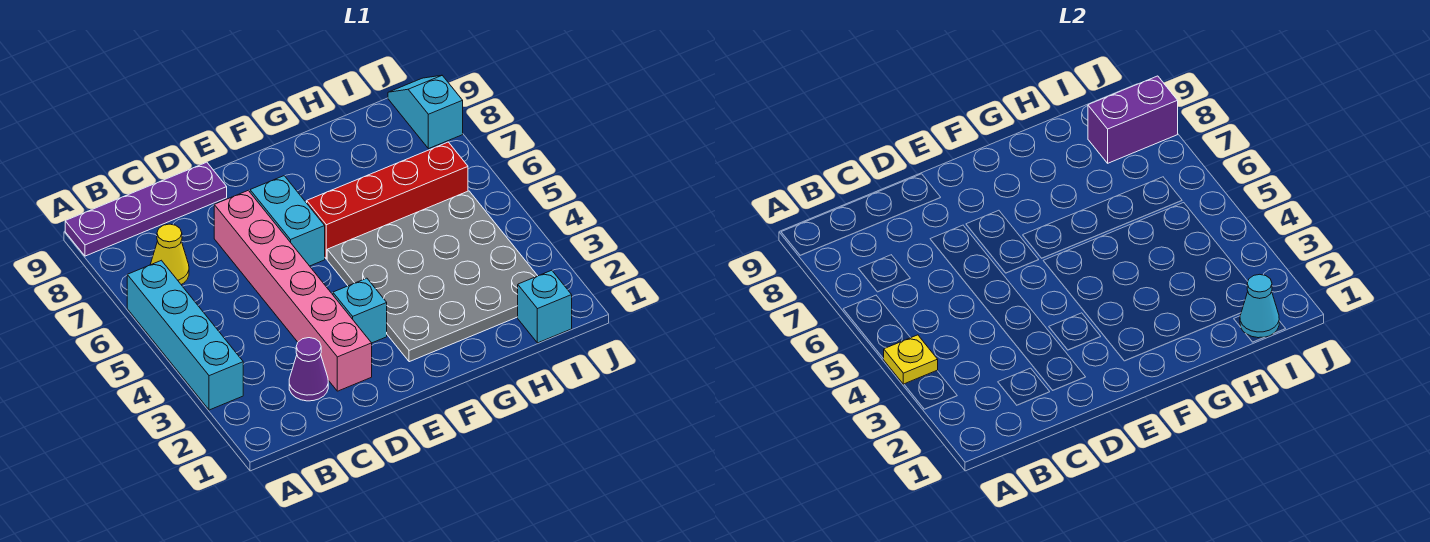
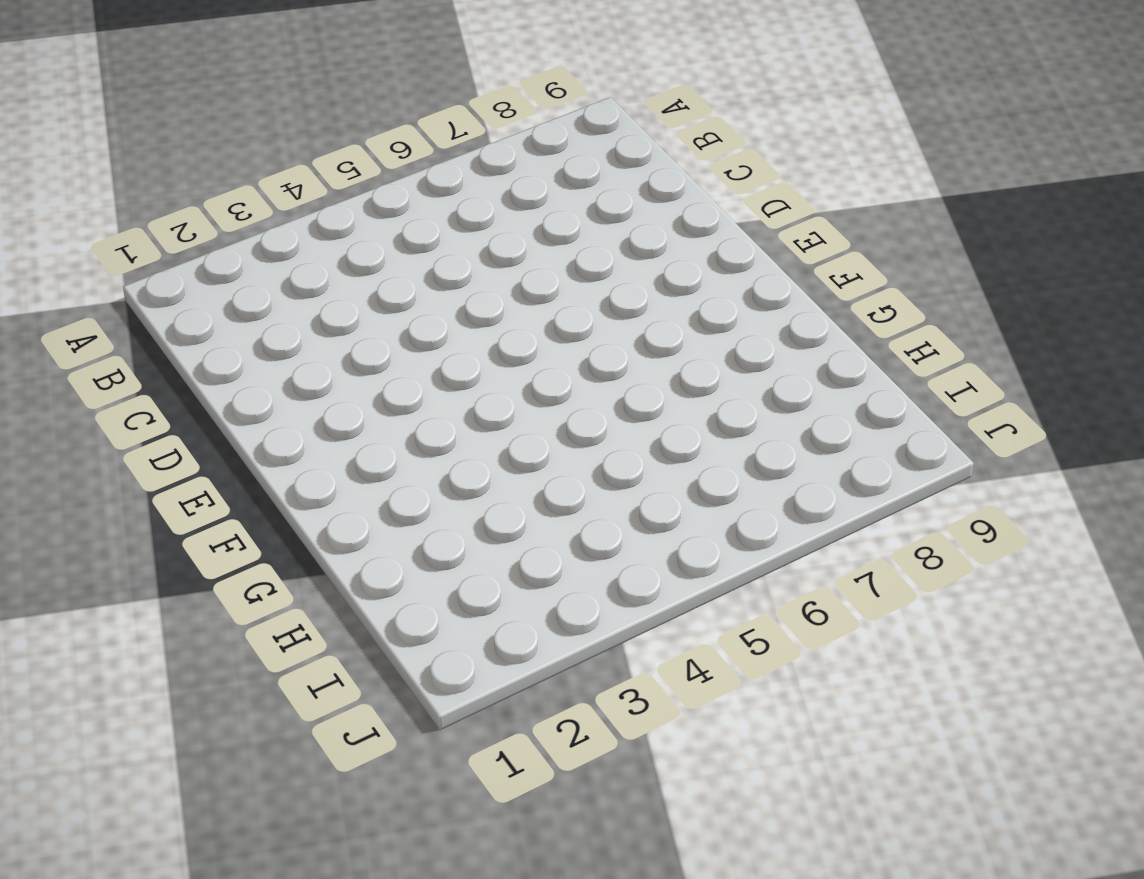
none -> cyan 1x4 brick [127,260,243,410]
none -> purple 1x4 plate [65,162,227,256]
none -> yellow 1x1 cone [150,224,189,284]

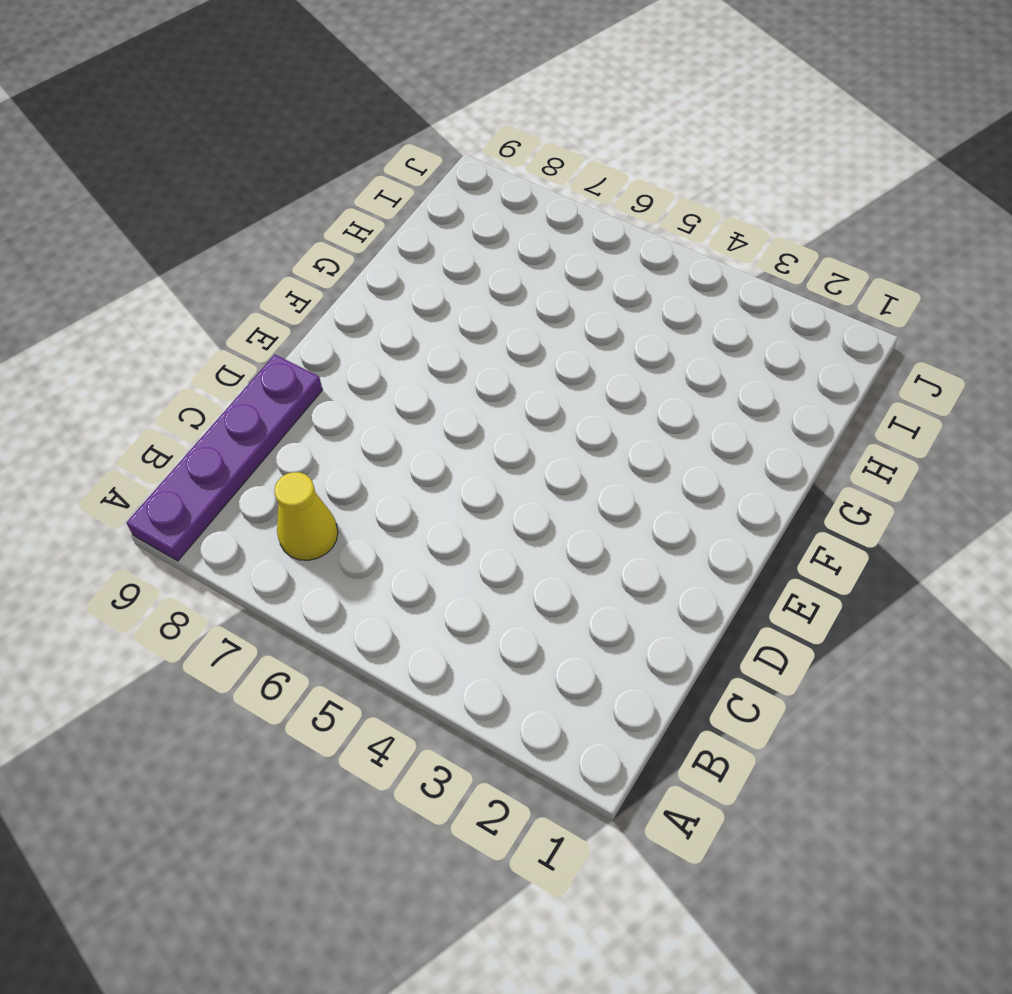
none -> cyan 1x4 brick [127,260,243,410]
none -> purple 1x1 cone [289,338,328,401]
none -> pink 1x6 brick [214,191,372,391]

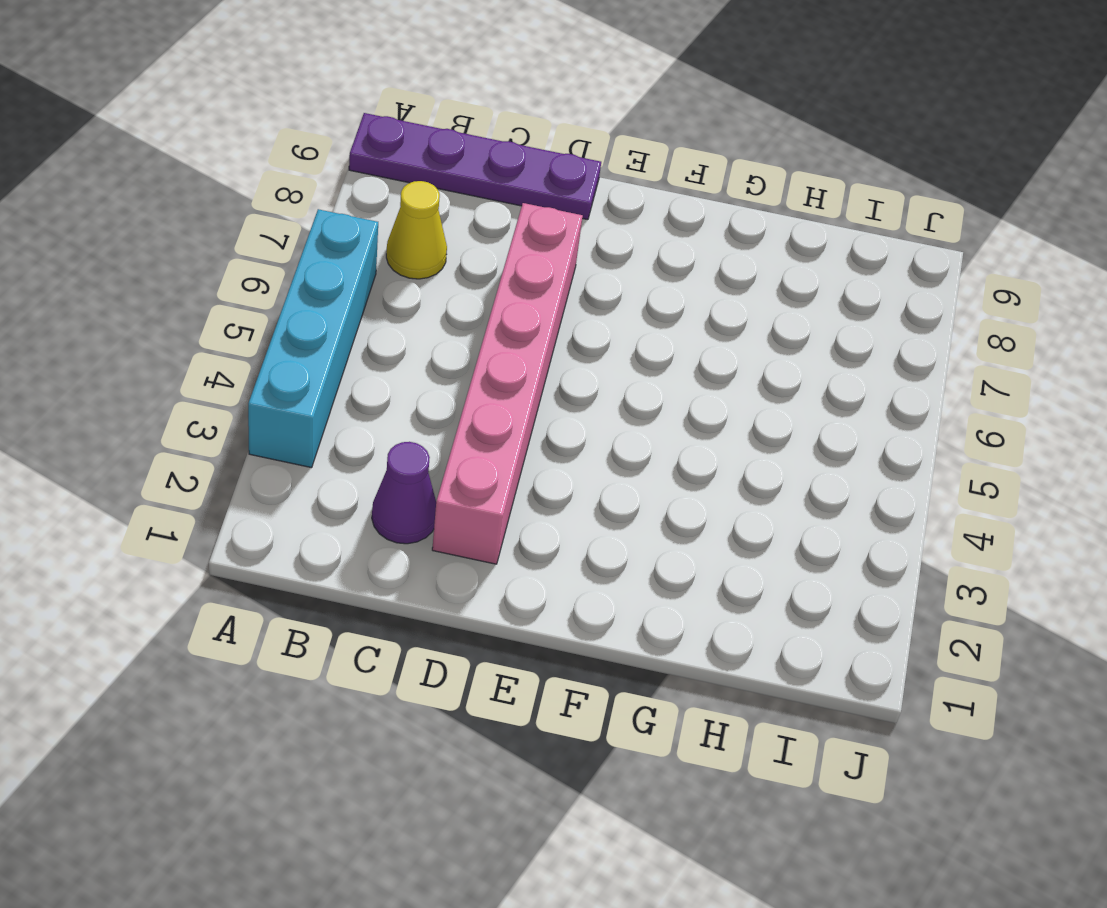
none -> cyan 1x1 brick [333,278,387,343]
none -> cyan 1x2 brick [250,176,325,266]
none -> grey 4x4 plate [327,191,537,362]

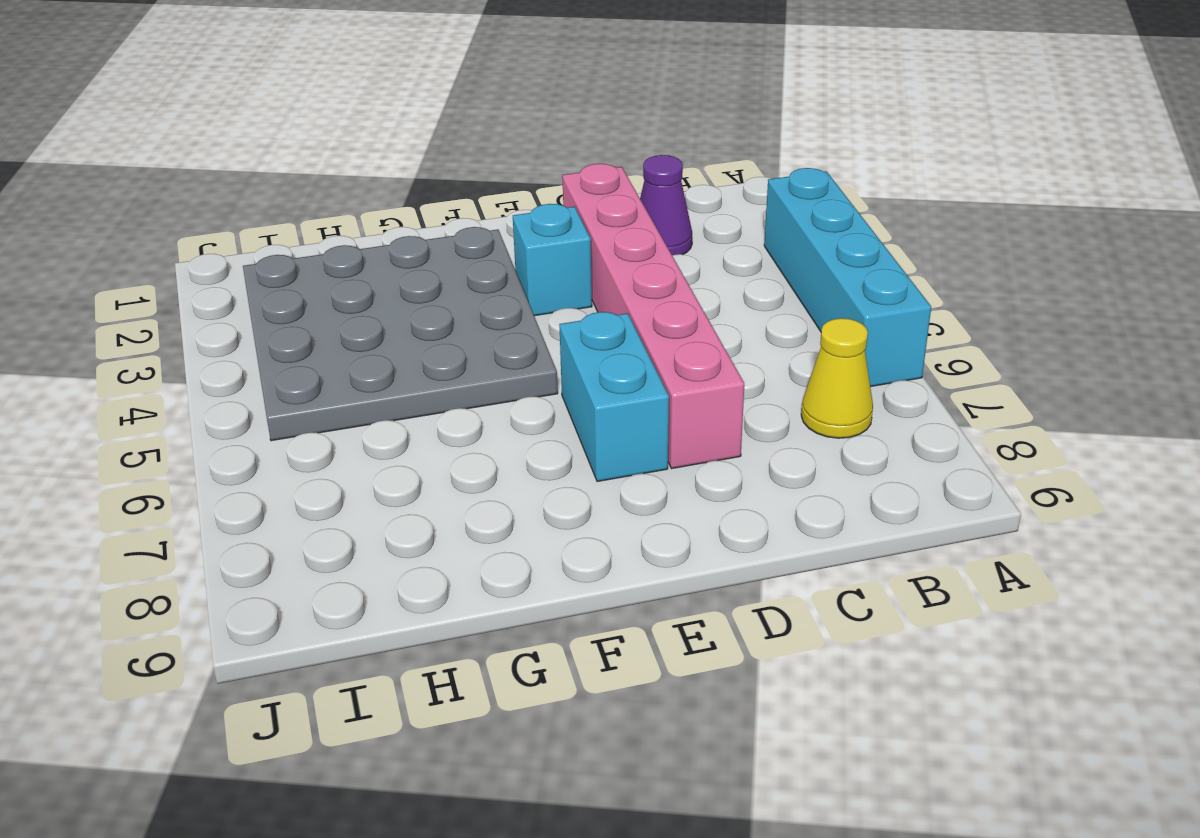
none -> purple 1x4 plate [65,162,227,256]
none -> red 1x4 brick [307,142,468,259]
none -> cyan 1x1 brick [518,270,572,343]

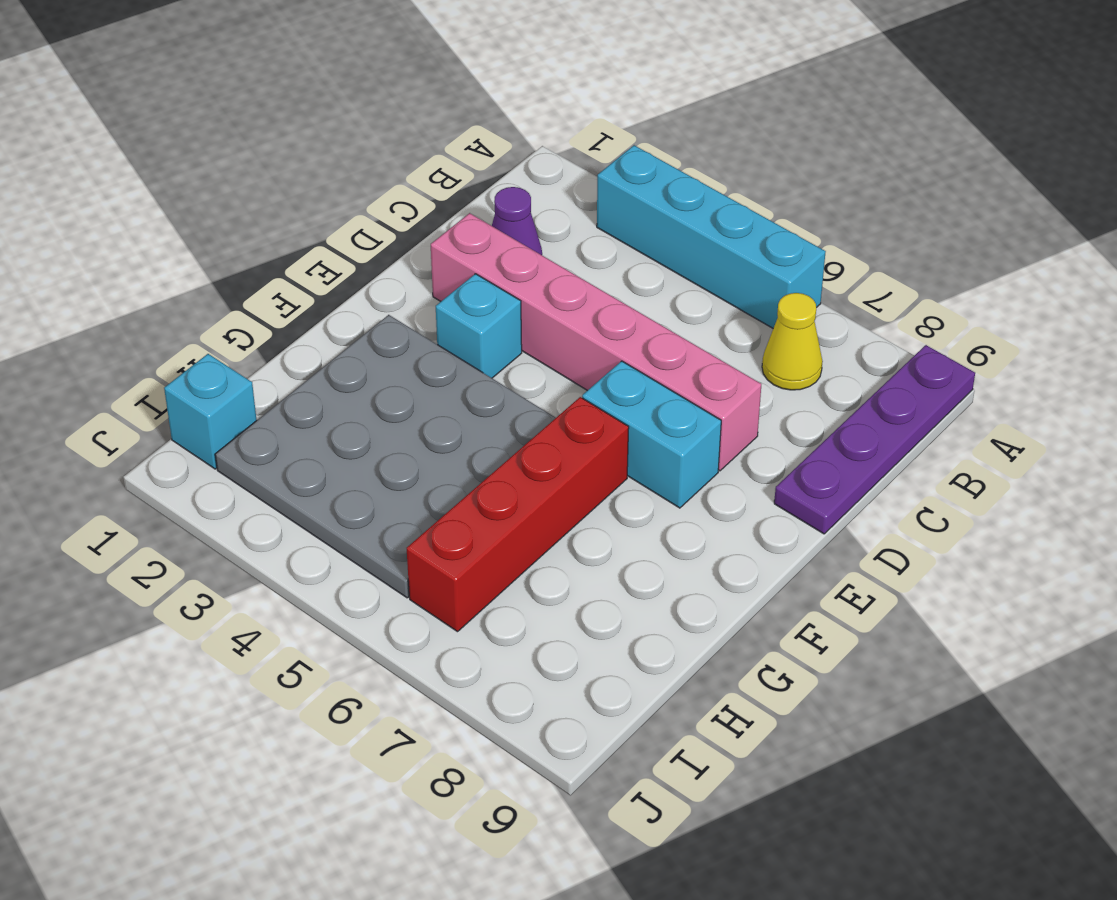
none -> cyan 1x2 slope [388,75,463,149]
none -> yellow 1x1 plate [884,335,938,384]
none -> cyan 1x1 cone [1240,274,1279,338]

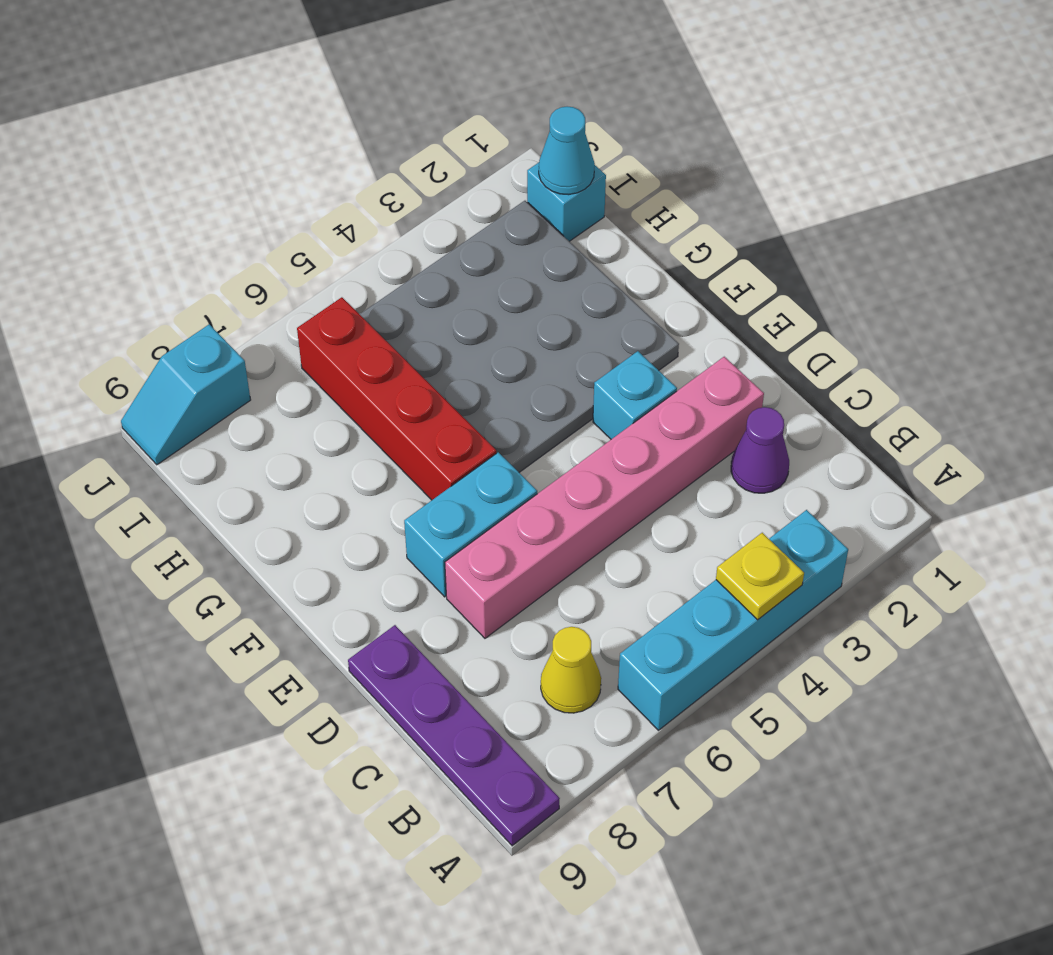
none -> purple 1x2 brick [1088,76,1178,163]

